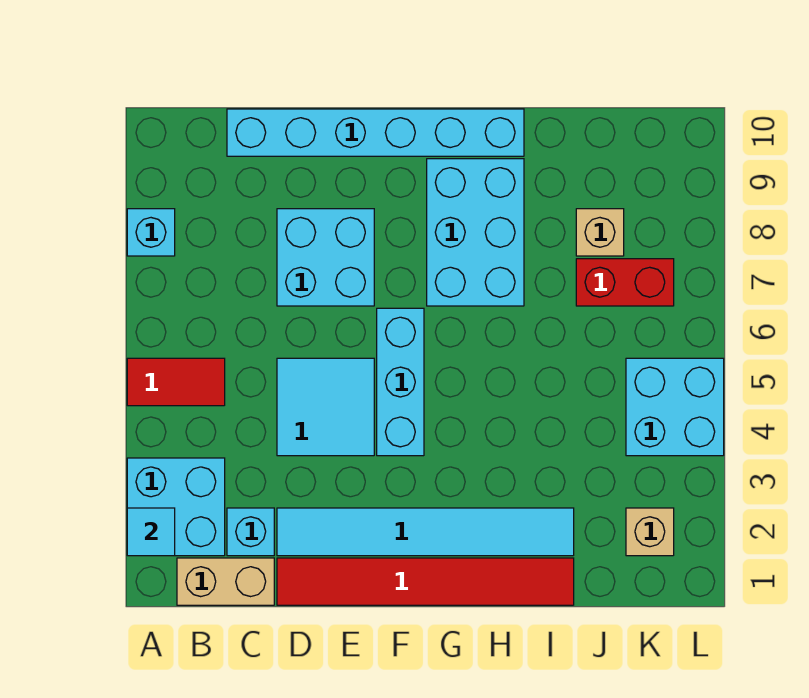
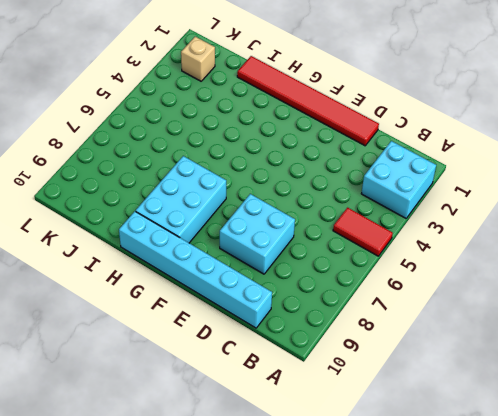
none -> cyan 1x1 brick [127,209,175,256]
none -> tan 1x2 brick [177,558,274,605]
none -> cyan 1x1 brick [227,508,274,556]

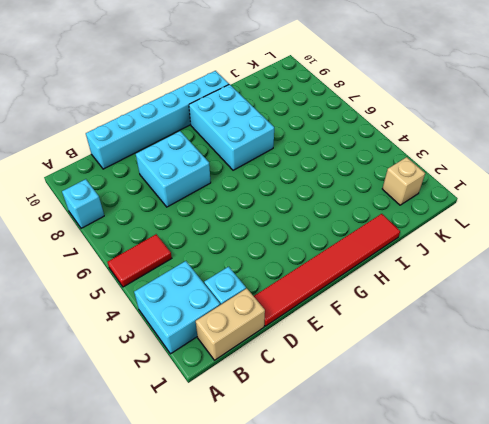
none -> cyan 1x6 tile [277,508,574,556]
none -> cyan 2x2 tile [277,358,374,456]
none -> cyan 1x3 brick [377,308,424,456]

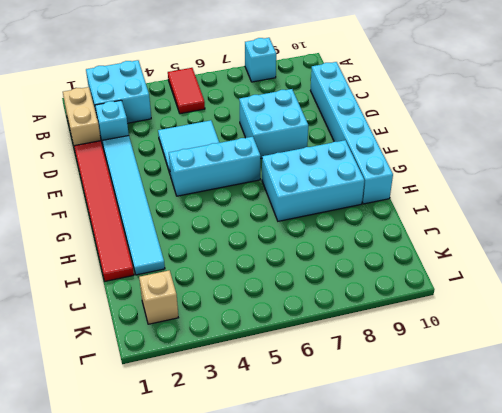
none -> red 1x2 brick [576,259,674,306]
none -> tan 1x1 brick [576,209,624,256]
none -> cyan 2x2 brick [626,358,724,456]

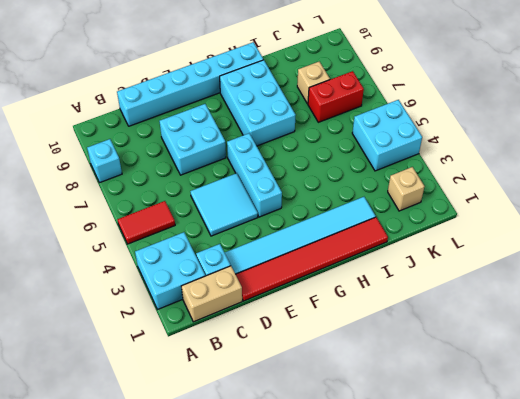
none -> cyan 1x1 tile [127,508,175,556]

